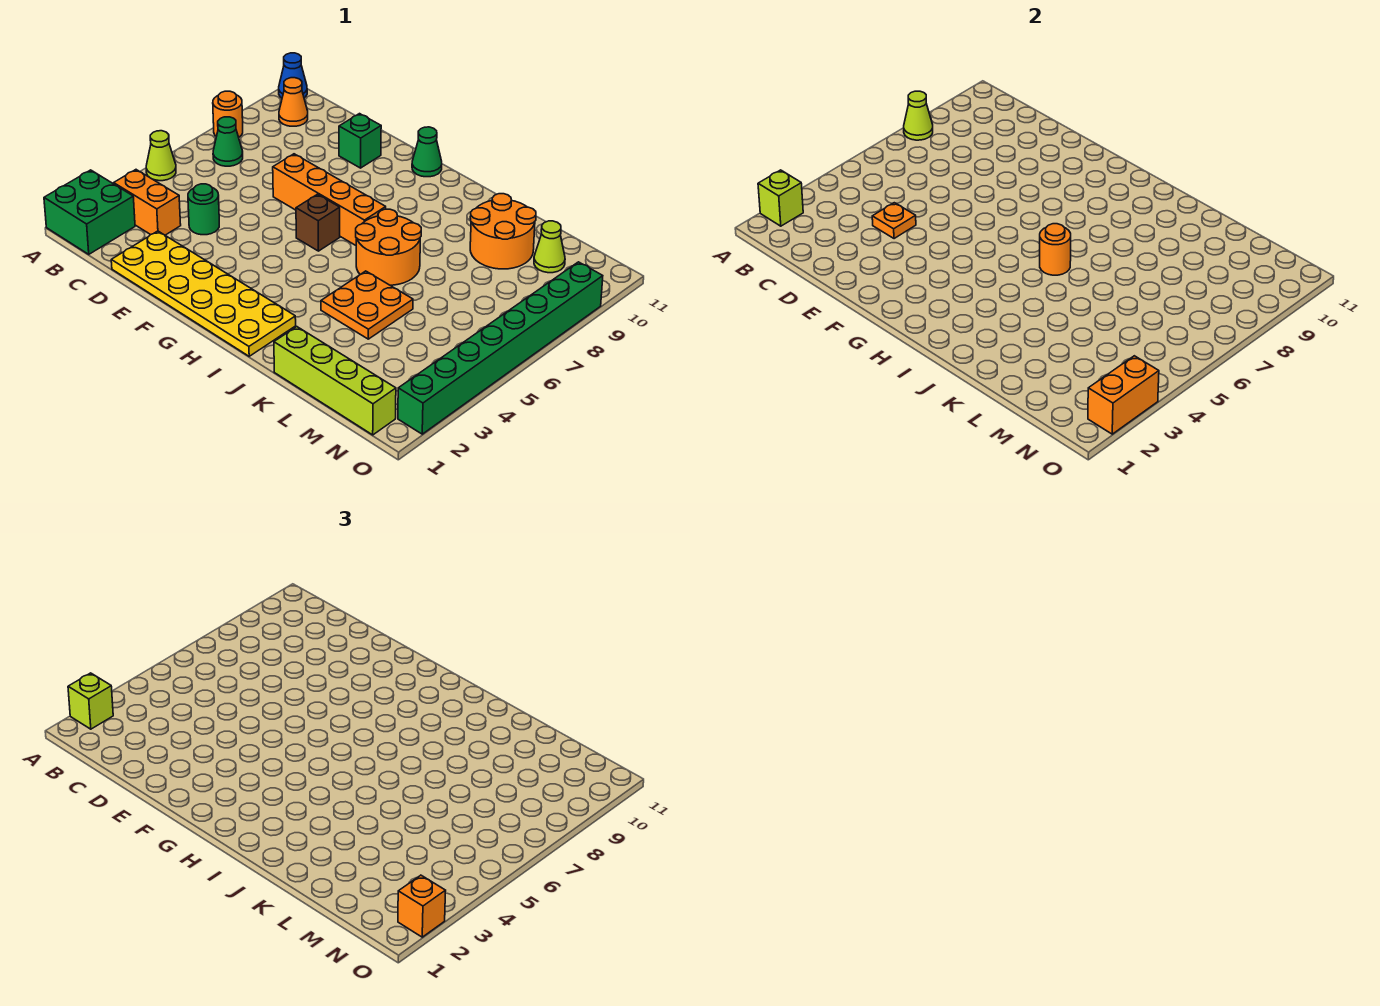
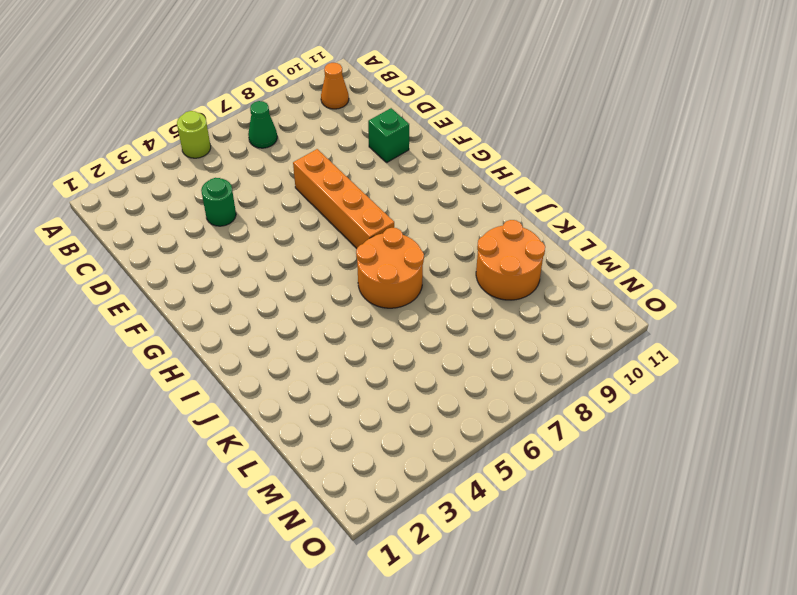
lime 1x1 round brick [177,111,211,158] -> lime 1x1 cone [146,131,176,181]
none -> green 2x2 brick [44,170,135,254]
none -> orange 1x1 round brick [213,91,243,137]
none -> blue 1x1 cone [279,53,307,98]

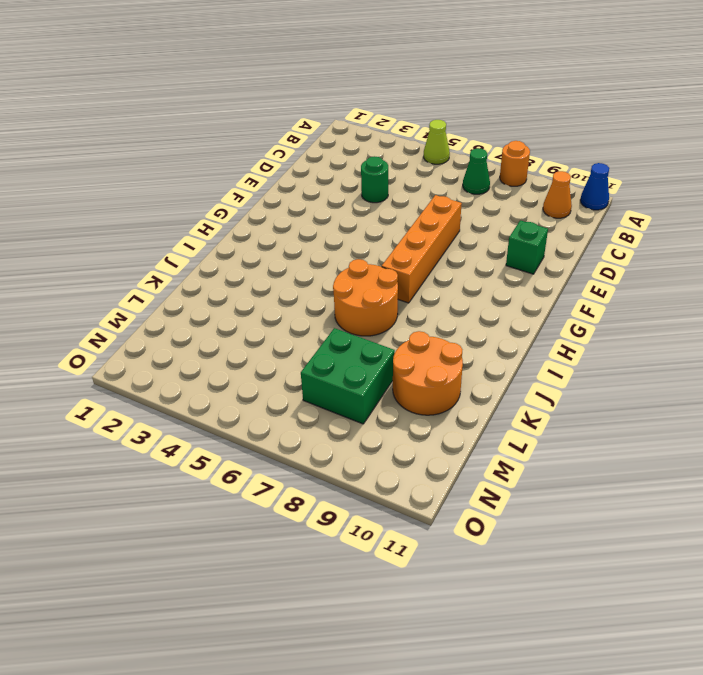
green 2x2 brick [301,328,395,424] -> green 2x2 brick moved to [44,170,135,254]
none -> orange 1x2 brick [114,170,181,235]
none -> yellow 2x6 plate [111,231,296,356]
none -> brown 1x1 brick [296,194,340,251]

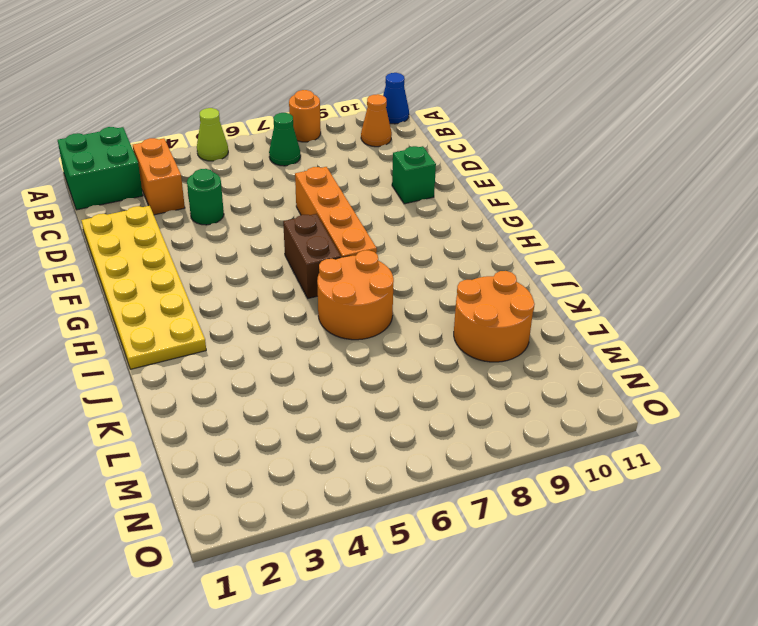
brown 1x2 brick [283,214,341,298] -> brown 1x1 brick [296,194,340,251]
none -> green 1x1 cone [412,127,442,177]
none -> orange 2x2 plate [321,271,413,339]
none -> lime 1x4 brick [274,327,396,435]

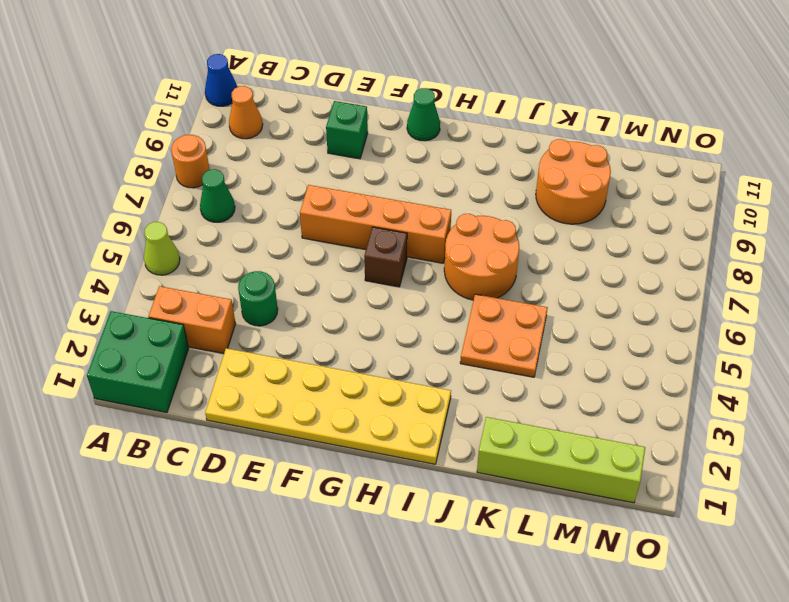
none -> lime 1x1 cone [534,221,565,273]
none -> green 1x8 brick [398,262,603,434]
none -> lime 1x1 brick [758,170,803,226]

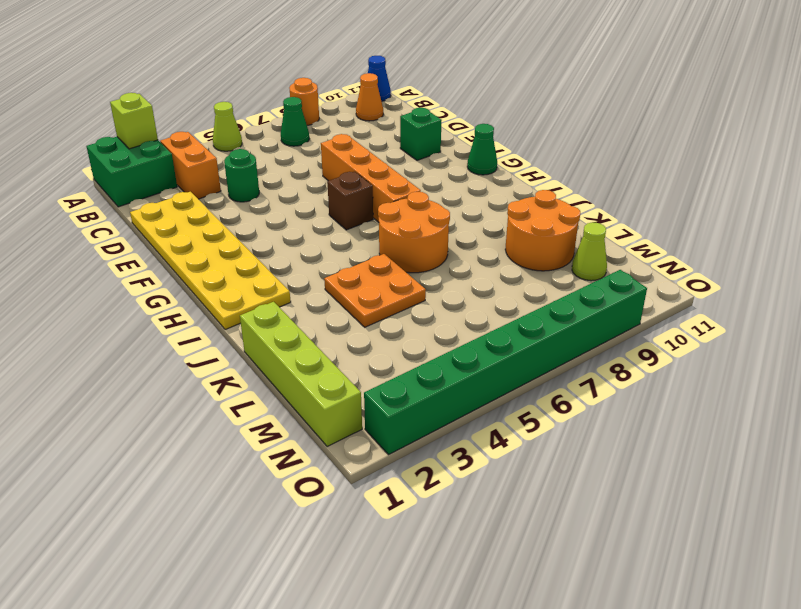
none -> lime 1x1 cone [904,91,933,140]
none -> orange 1x1 plate [872,203,916,239]
none -> orange 1x1 round brick [1040,224,1071,275]

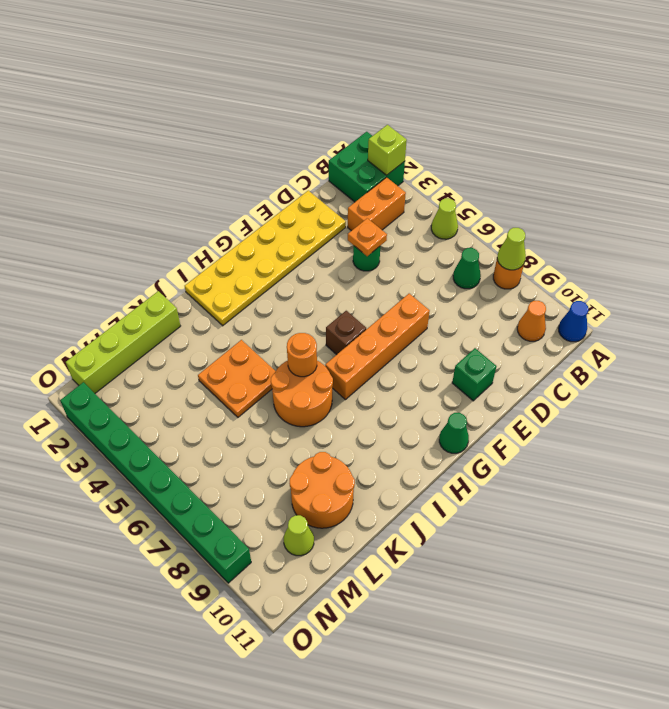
none -> orange 1x2 brick [1088,356,1159,434]
none -> lime 1x1 brick [68,673,113,729]
none -> orange 1x1 brick [398,875,446,937]

